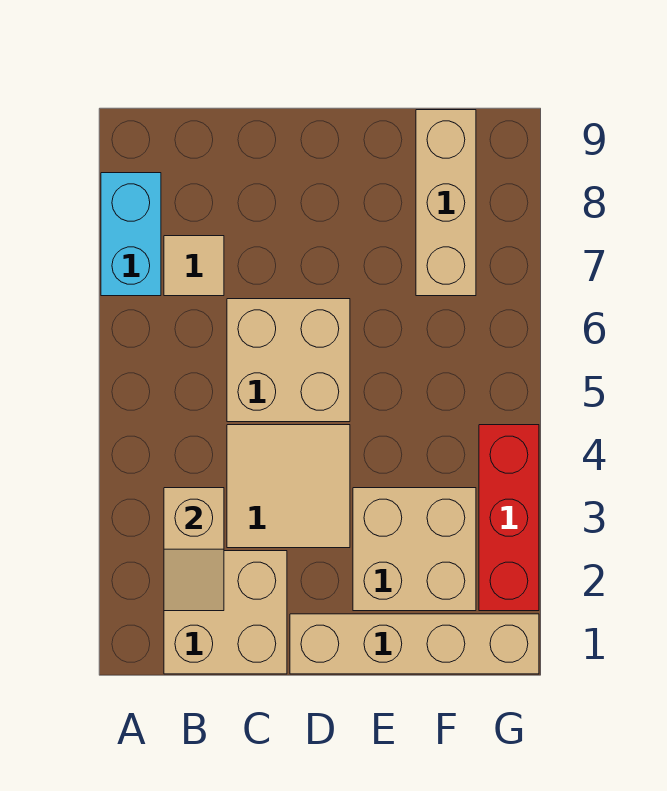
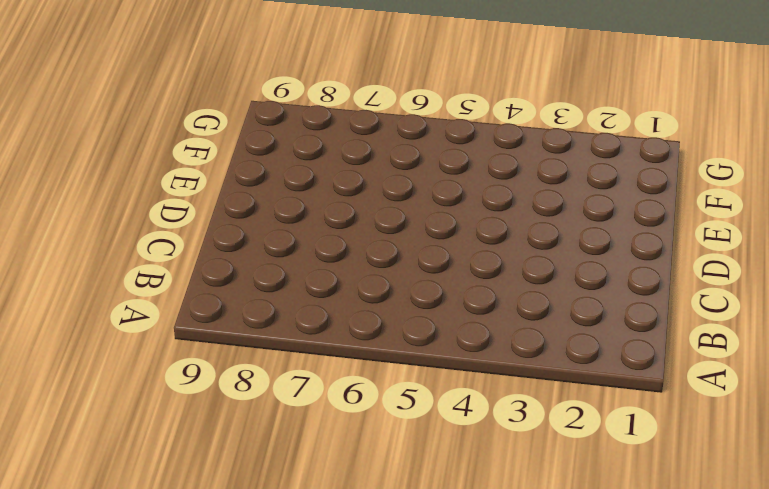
none -> cyan 1x2 brick [101,173,161,296]
none -> tan 2x2 brick [164,551,287,674]

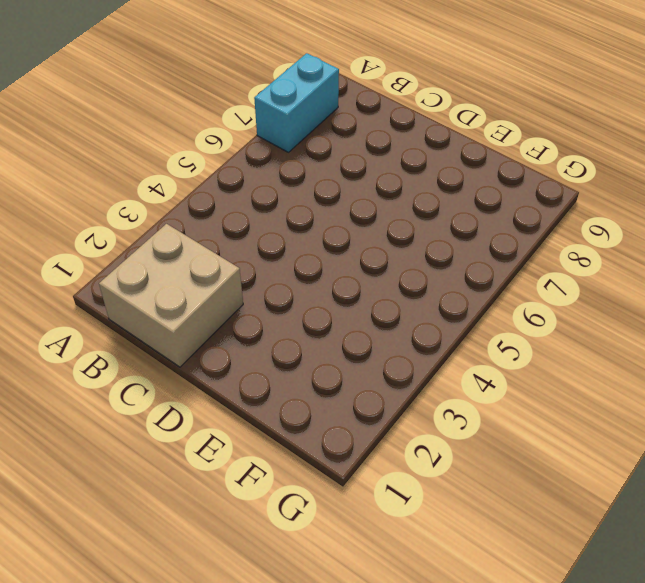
none -> tan 1x1 tile [164,236,224,296]
none -> tan 2x2 tile [227,425,350,548]

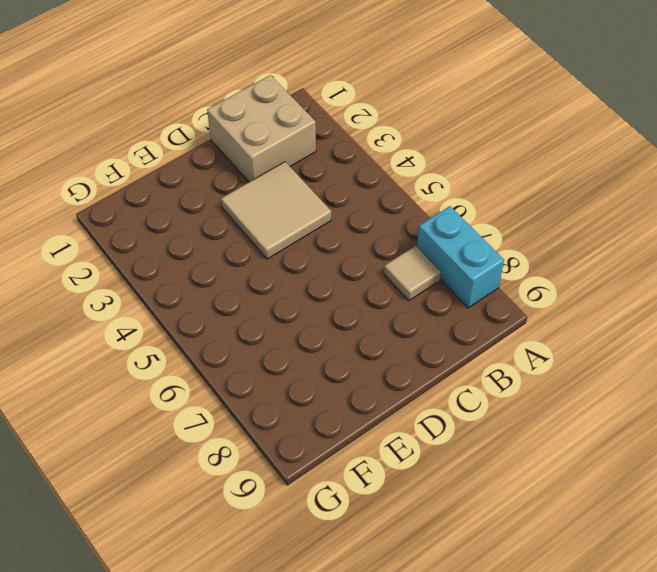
none -> tan 2x2 brick [227,299,350,422]
none -> tan 1x4 brick [290,614,539,674]

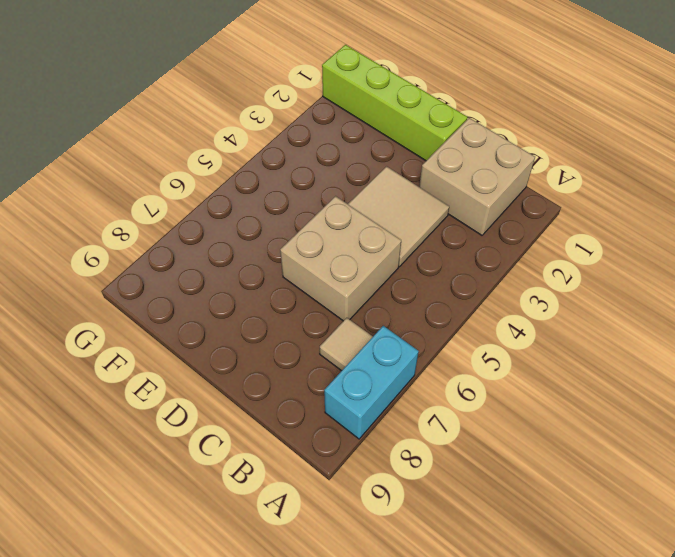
lime 1x4 brick [322,45,468,161] -> tan 1x4 brick [290,614,539,674]
none -> tan 2x2 brick [353,488,476,611]
none -> tan 1x3 brick [416,110,476,296]

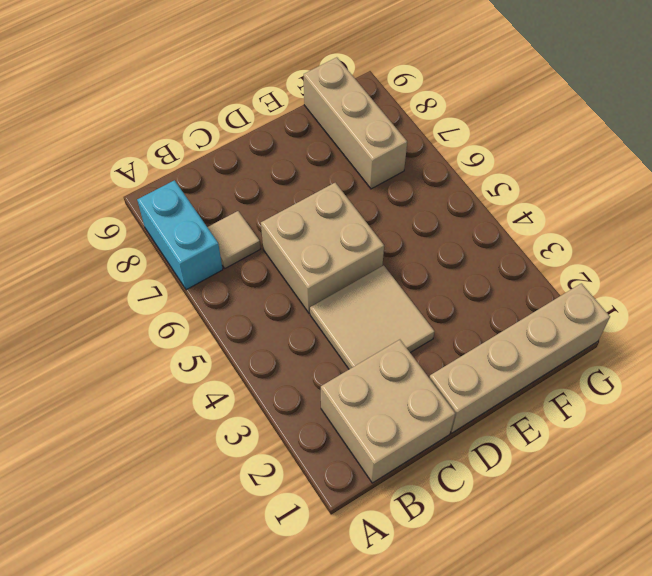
none -> tan 2x2 brick [353,488,476,611]
none -> red 1x3 brick [479,425,539,611]

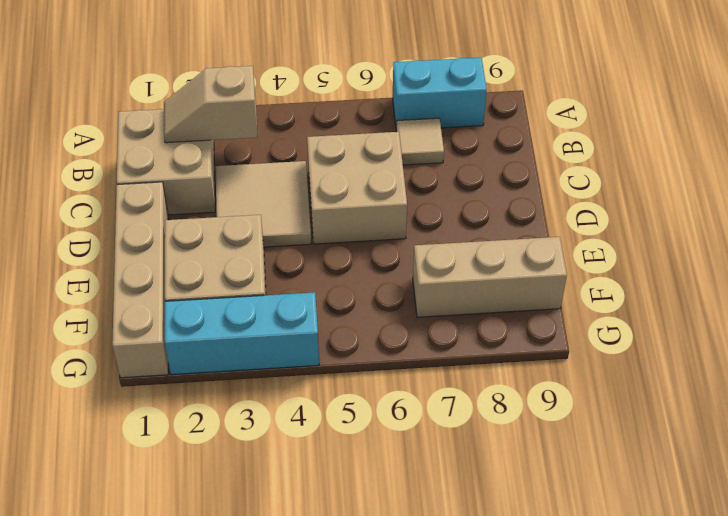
cyan 1x3 brick [165,292,319,375] -> red 1x3 brick [479,425,539,611]

